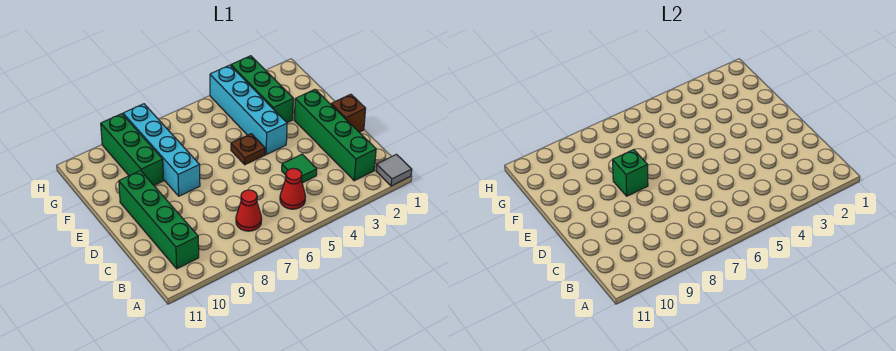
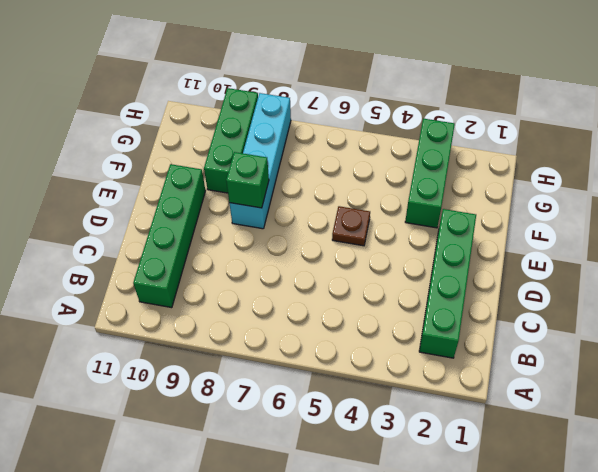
none -> grey 1x1 tile [376,154,412,186]
none -> red 1x1 cone [280,168,305,209]
none -> red 1x1 cone [236,190,262,231]

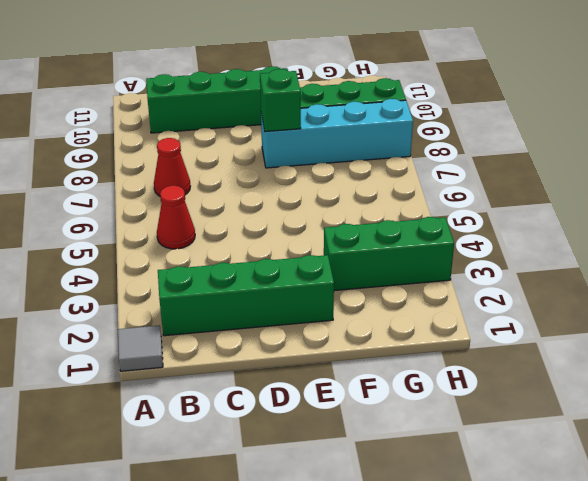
none -> green 1x1 tile [282,154,317,183]
none -> brown 1x1 brick [331,94,366,132]
none -> cyan 1x4 brick [210,65,287,155]

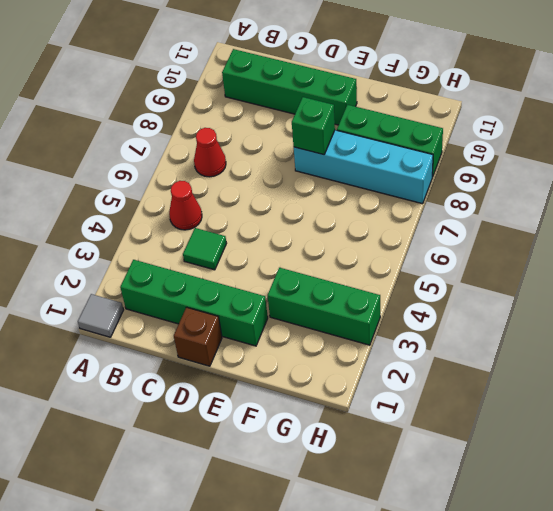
none -> cyan 1x4 brick [210,65,287,155]
none -> brown 1x1 plate [231,134,265,165]

